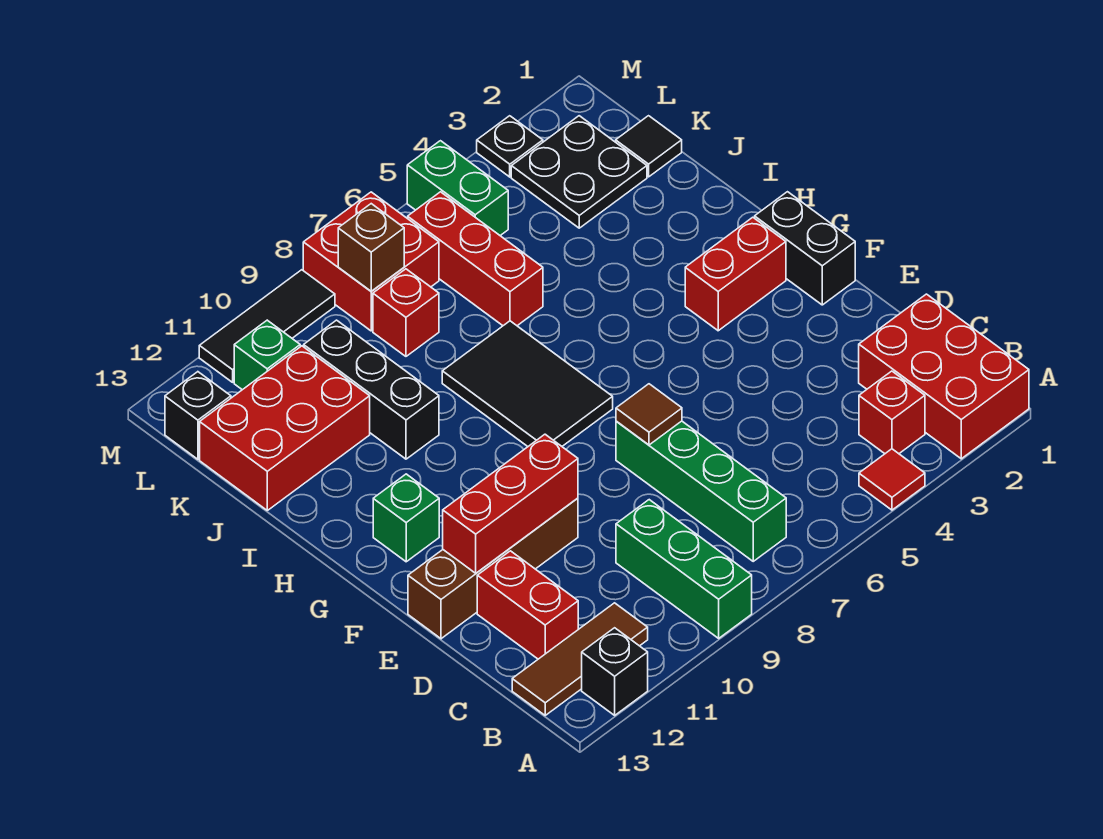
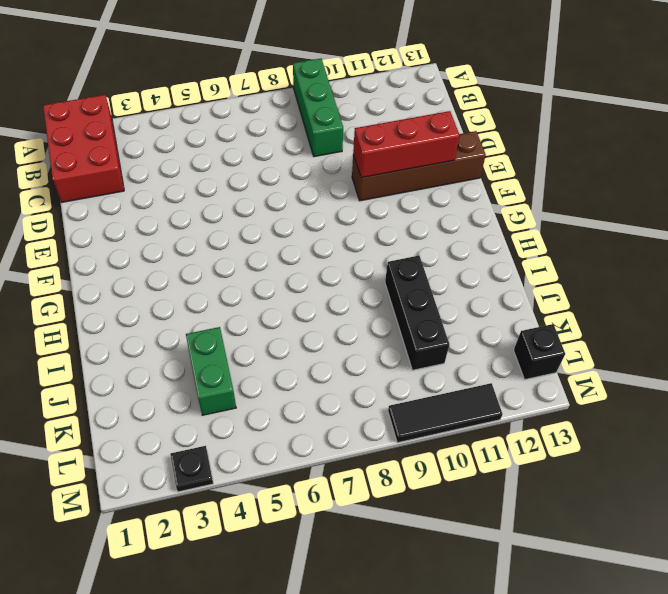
green 1x2 brick [186,327,236,415] -> green 1x2 brick moved to [407,141,508,235]
none -> red 1x1 tile [859,449,925,510]
none -> black 1x1 brick [582,628,648,715]
none -> red 1x1 brick [859,371,925,454]

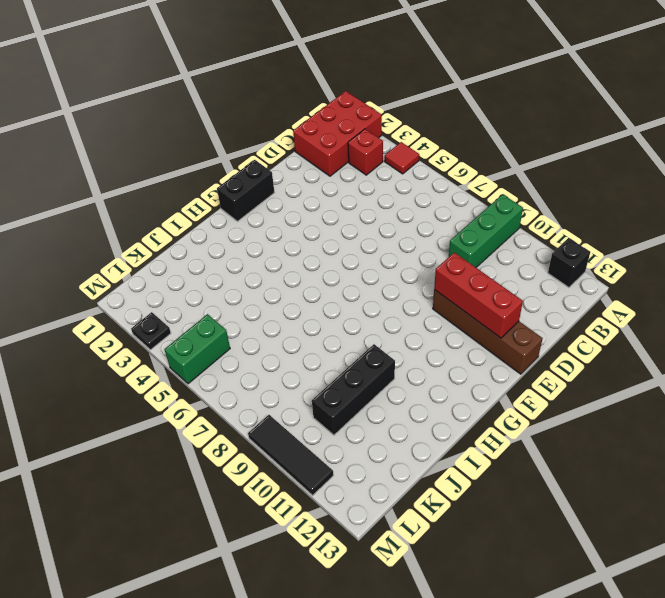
none -> green 1x4 brick [616,421,786,561]
none -> brown 1x3 tile [512,603,648,715]
none -> red 1x2 brick [477,551,578,659]

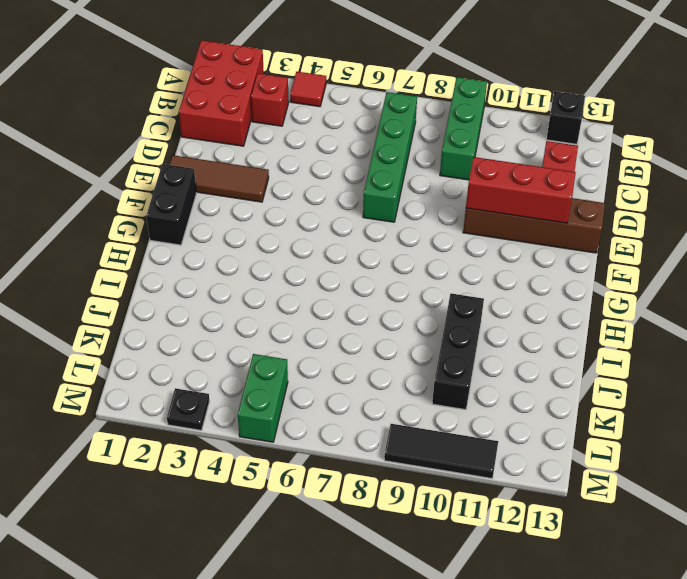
brown 1x3 tile [170,155,269,202] -> brown 1x3 tile moved to [512,603,648,715]
none -> red 1x2 brick [685,217,786,331]
none -> black 2x3 tile [442,321,613,446]
none -> green 1x1 brick [373,474,439,562]

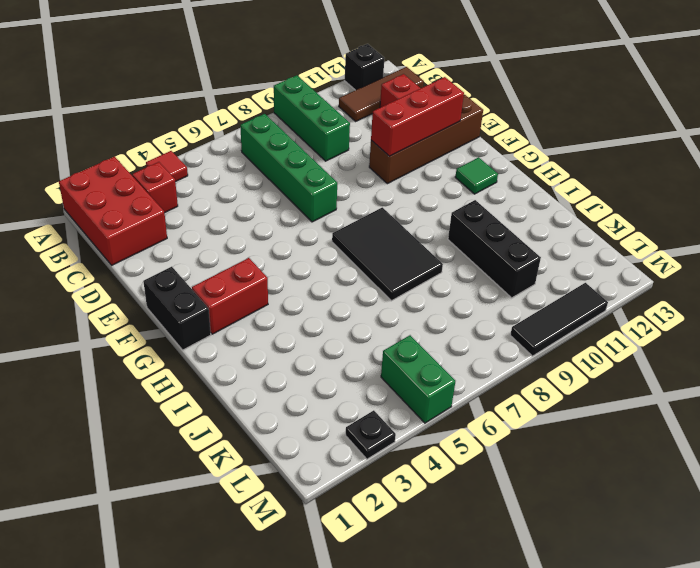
green 1x1 tile [455,157,498,194] -> green 1x1 brick [373,474,439,562]
none -> red 1x3 brick [408,192,543,326]
none -> red 2x3 brick [200,346,370,510]
none -> black 1x1 tile [616,116,682,177]

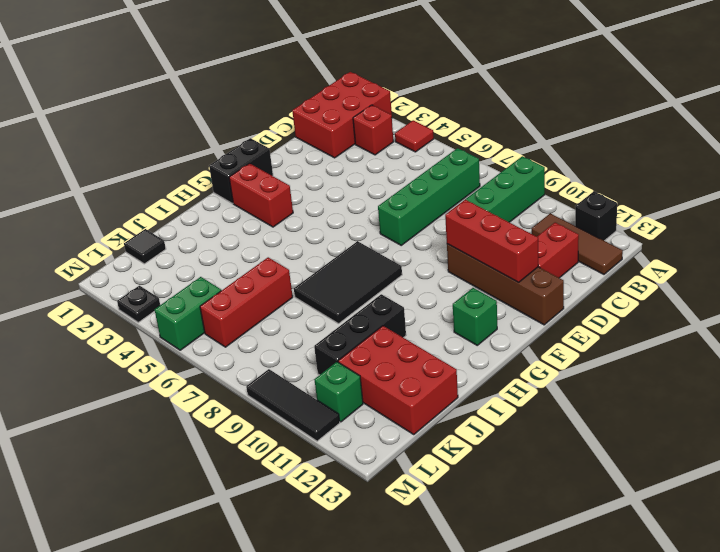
none -> black 2x2 plate [511,116,647,228]
none -> red 1x1 brick [373,269,439,356]
none -> red 2x2 brick [303,192,439,331]

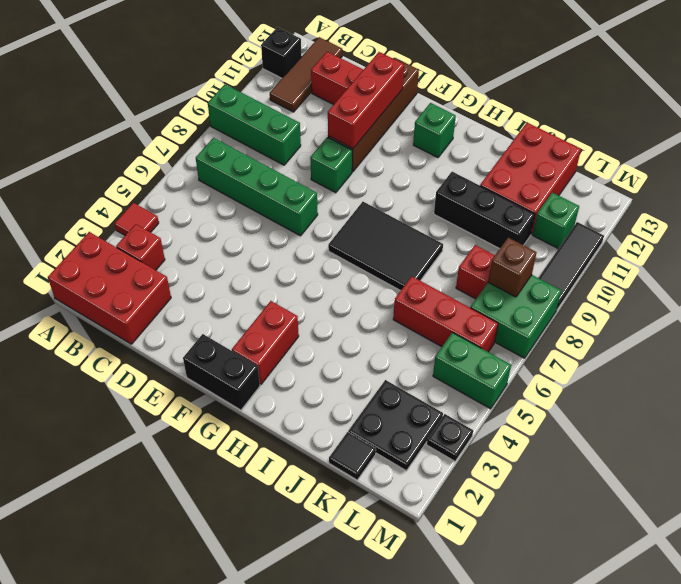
green 1x1 brick [310,137,352,193] -> none
green 2x2 brick [471,275,561,358] -> red 2x2 brick [303,192,439,331]
none -> black 1x1 brick [165,372,231,459]
none -> brown 1x1 tile [616,384,682,445]

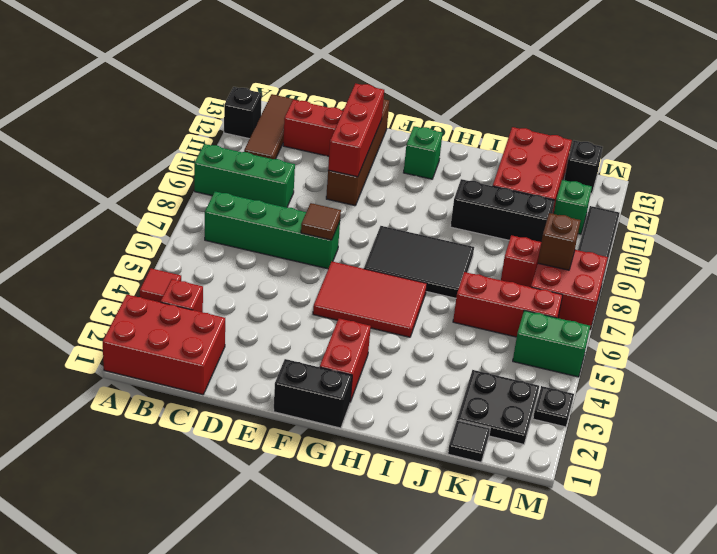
red 2x3 tile [313,262,427,337] -> none

